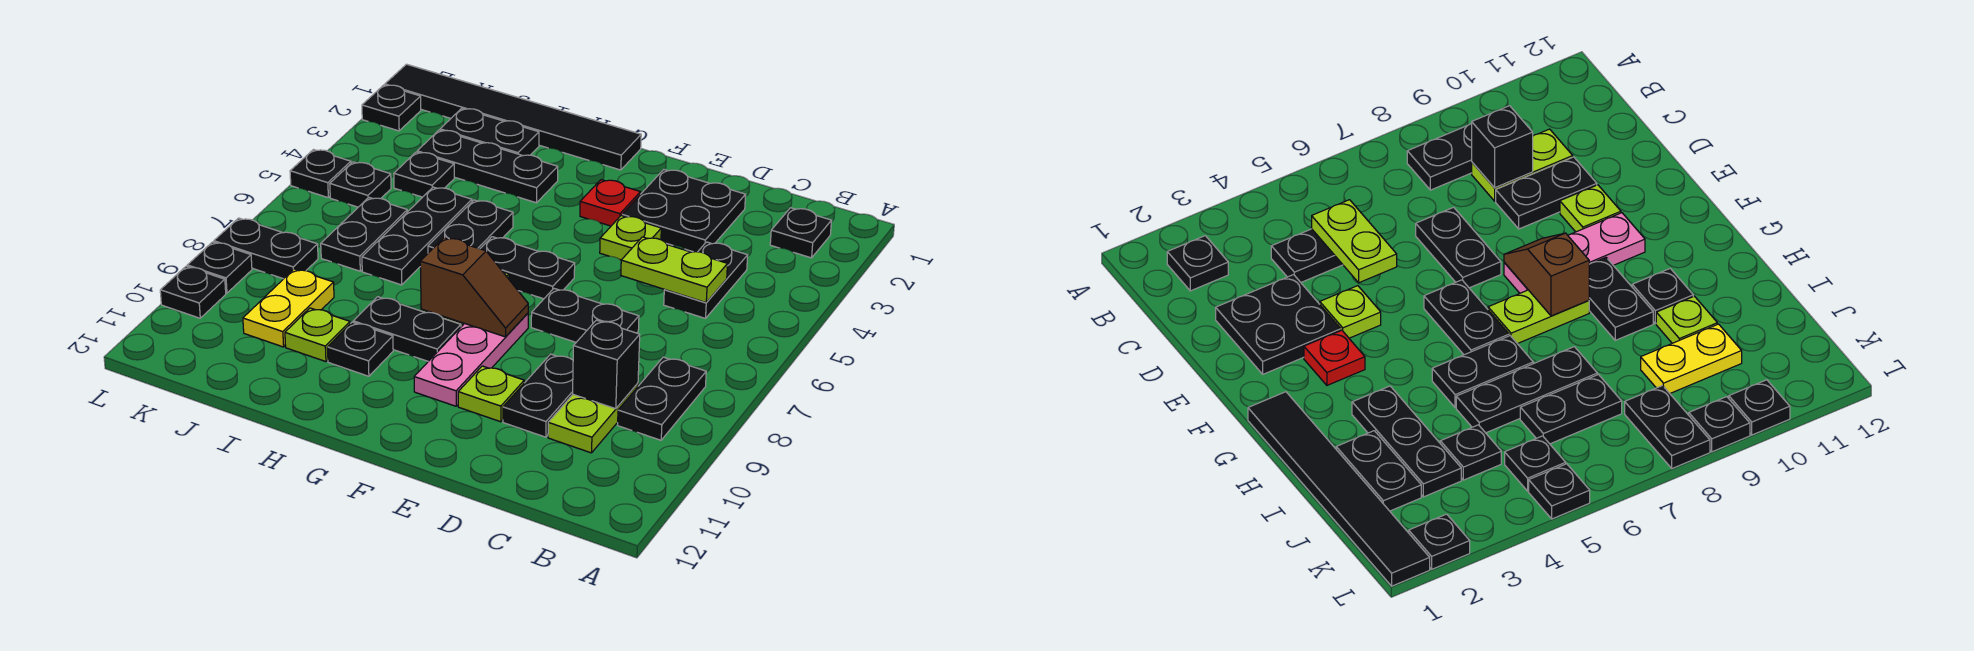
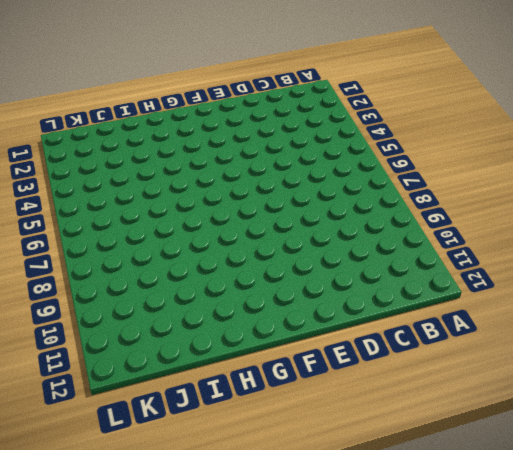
none -> black 1x1 plate [770,208,832,258]
none -> black 1x2 plate [618,357,706,440]
none -> black 1x2 plate [664,242,748,318]
none -> lime 1x2 plate [548,383,638,453]

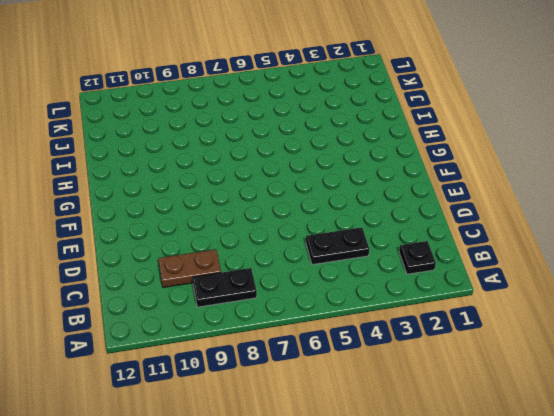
brown 1x2 plate [158,249,221,288] -> lime 1x2 plate [548,383,638,453]
none -> black 2x2 plate [622,170,746,252]
none -> black 1x2 plate [531,289,639,342]
none -> black 1x2 plate [503,354,573,437]
none -> lime 1x1 plate [600,216,661,260]

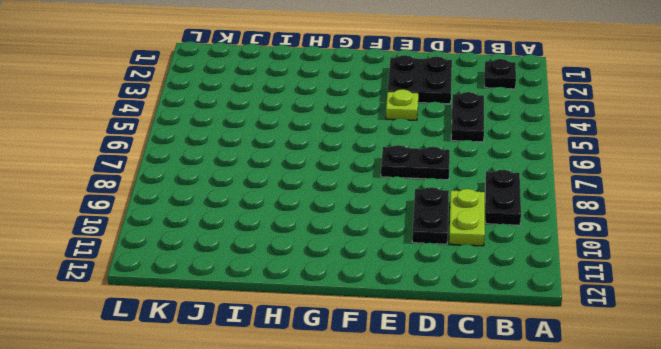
none -> lime 1x1 plate [458,366,524,422]
none -> red 1x1 plate [580,180,640,226]
none -> black 1x2 plate [480,237,575,299]
none -> pink 1x3 plate [414,313,528,406]

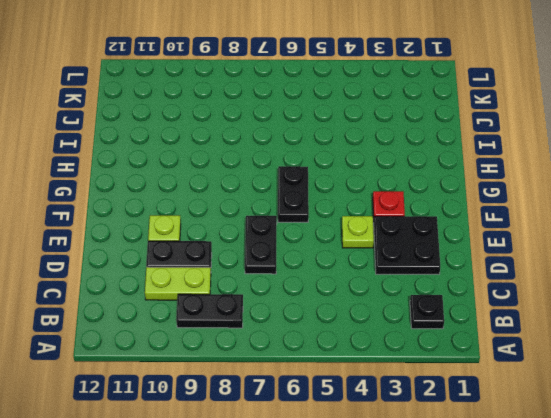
none -> black 1x2 plate [664,242,748,318]
none -> pink 1x3 plate [414,313,528,406]
none -> black 1x6 tile [385,64,641,170]
none -> lime 1x2 plate [1488,290,1589,344]

